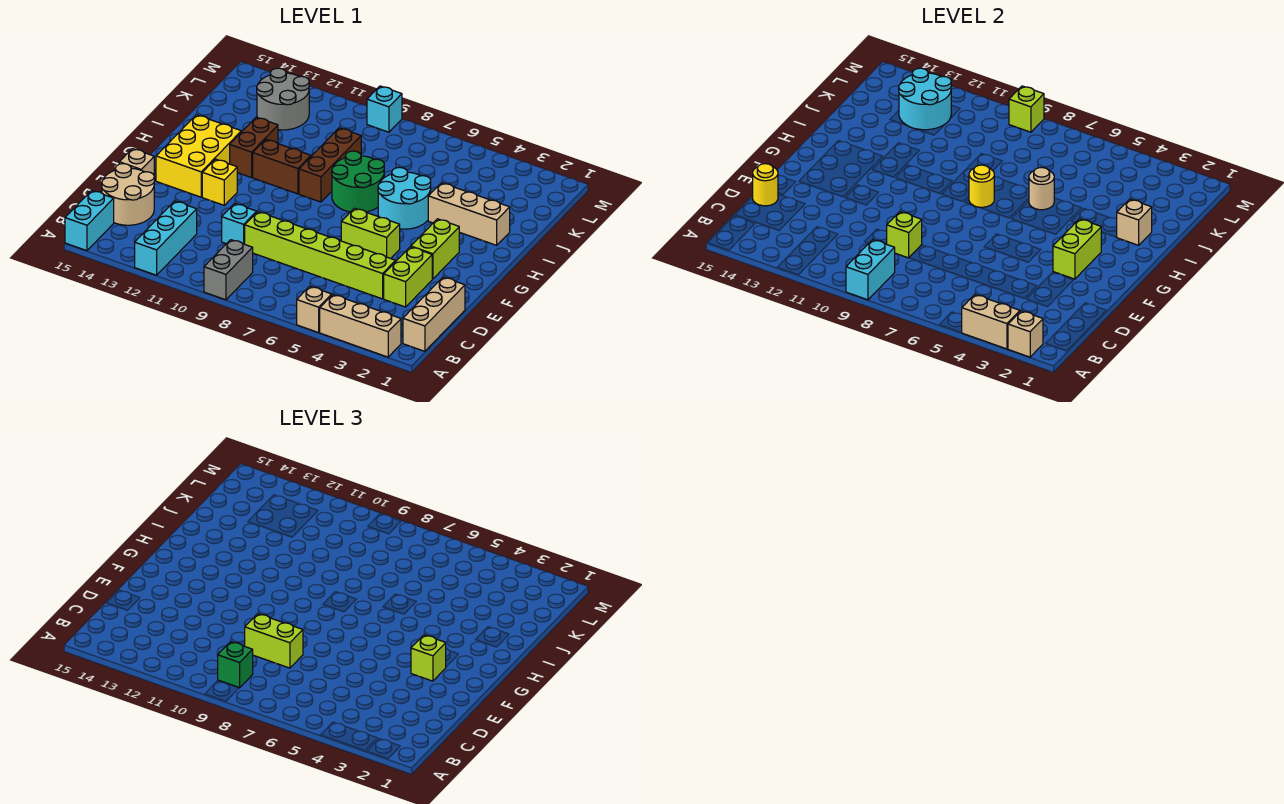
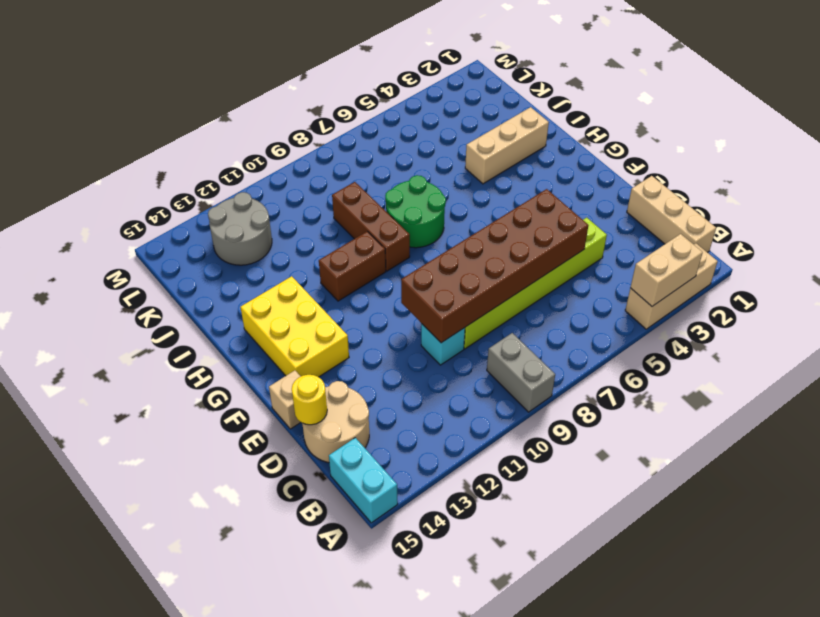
brown 2x6 brick [401,189,589,343] -> lime 1x1 brick [887,212,922,258]
none -> tan 1x1 brick [297,286,332,333]
none -> cyan 1x3 brick [135,201,197,275]
none -> lime 1x2 brick [384,247,432,307]
none -> lime 1x2 brick [411,219,459,279]

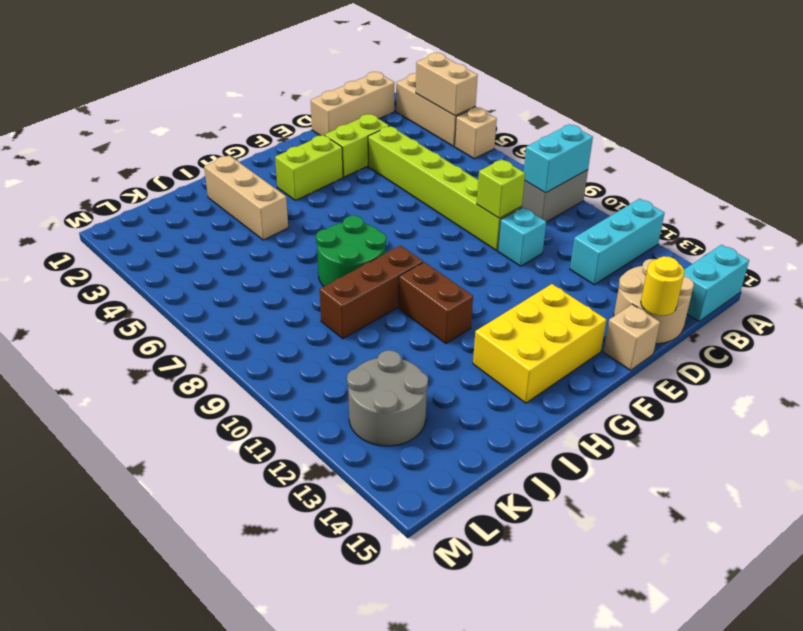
none -> lime 1x2 brick [341,208,400,259]
none -> yellow 1x1 brick [202,159,237,205]
none -> cyan 2x2 round brick [378,167,431,229]
none -> brown 1x2 brick [230,117,278,177]

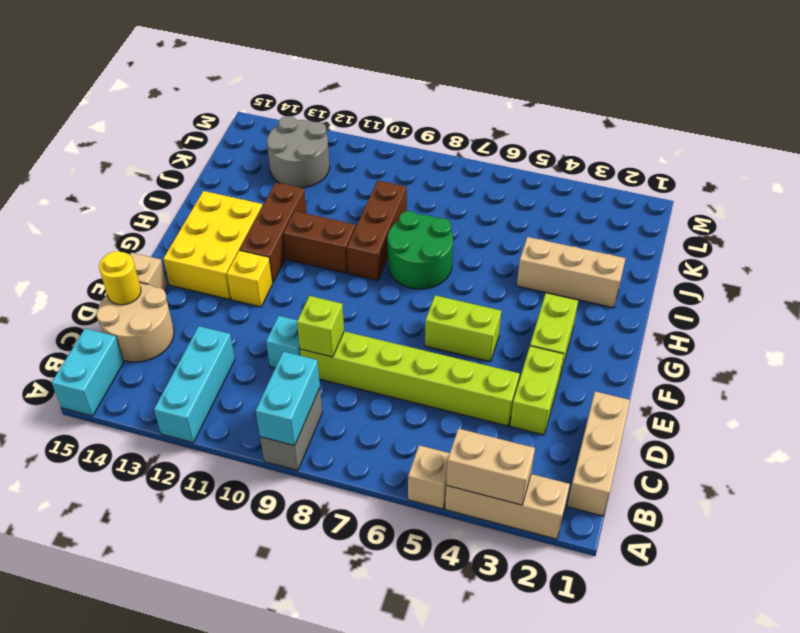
brown 1x3 brick [240,183,307,282] -> brown 1x2 brick [230,117,278,177]
none -> cyan 2x2 round brick [378,167,431,229]
none -> cyan 1x1 brick [367,86,402,132]
none -> tan 1x1 brick [1008,311,1043,357]
none -> lime 1x2 brick [1053,219,1101,279]

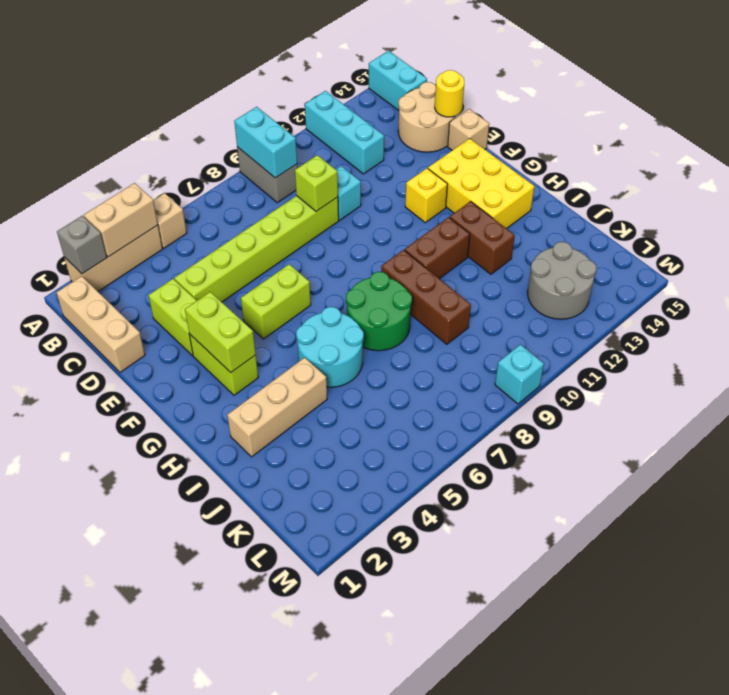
grey 1x1 brick [57,216,107,274] -> tan 1x1 brick [1008,311,1043,357]
none -> yellow 1x1 round brick [969,165,994,207]
none -> tan 1x1 brick [1117,199,1152,245]
none -> tan 1x1 round brick [1029,167,1054,210]
none -> cyan 2x2 round brick [899,68,951,130]

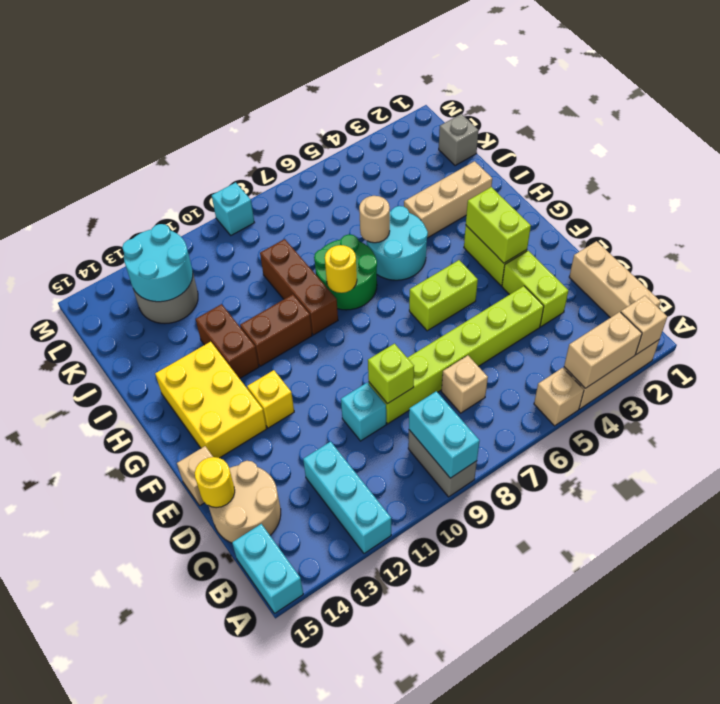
tan 1x1 brick [441,355,488,413] -> tan 1x1 brick moved to [1117,199,1152,245]
grey 1x1 brick [439,114,478,166] -> none
none -> lime 1x1 brick [1009,86,1044,132]
none -> green 1x1 brick [218,642,253,688]
none -> lime 1x2 brick [245,614,303,668]
none -> lime 1x1 brick [411,635,446,681]

